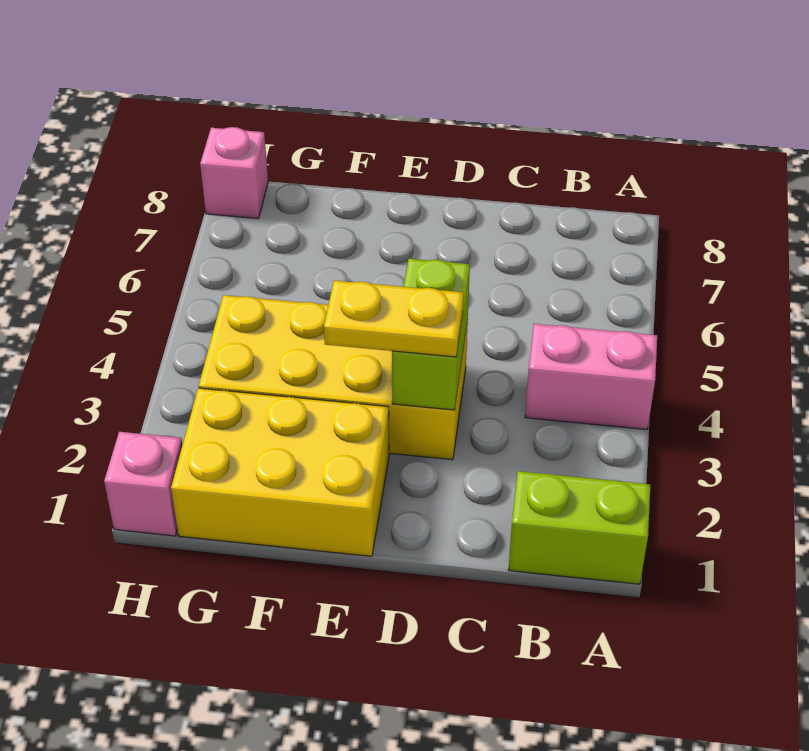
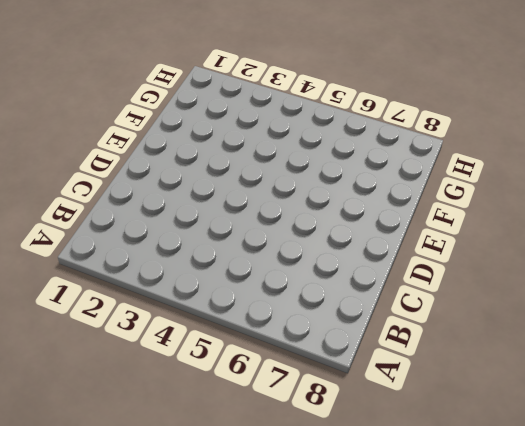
none -> lime 1x2 brick [508,471,650,584]
none -> pink 1x2 brick [525,324,657,429]

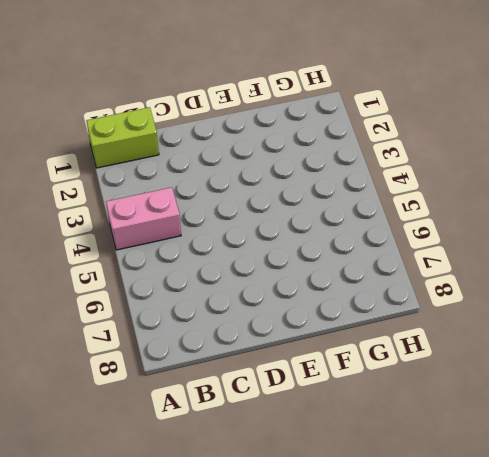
none -> yellow 2x4 brick [199,295,468,460]
none -> yellow 2x3 brick [171,388,389,556]

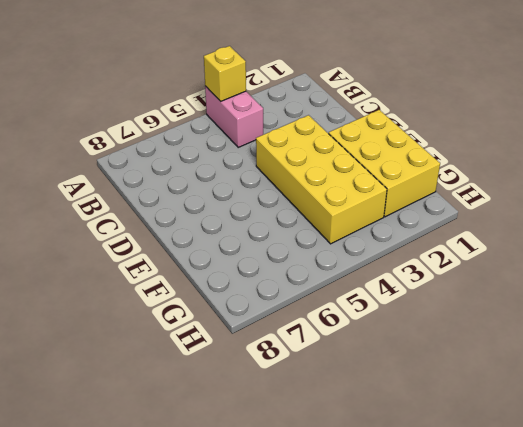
yellow 1x1 brick [204,46,246,101] -> none
none -> lime 1x2 brick [508,471,650,584]
none -> pink 1x1 brick [104,432,182,536]

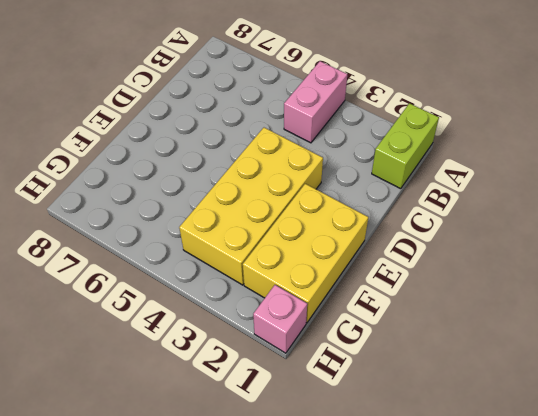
none -> pink 1x1 brick [200,127,268,219]
none -> lime 1x2 brick [392,259,470,410]

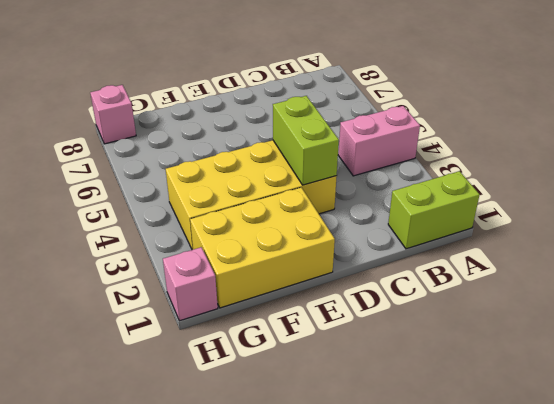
none -> yellow 1x2 plate [324,281,464,357]

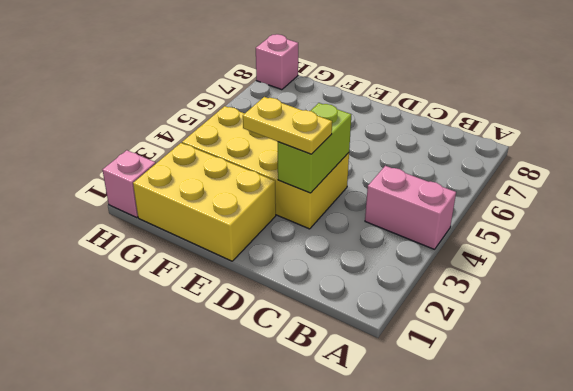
none -> lime 1x2 brick [508,471,650,584]

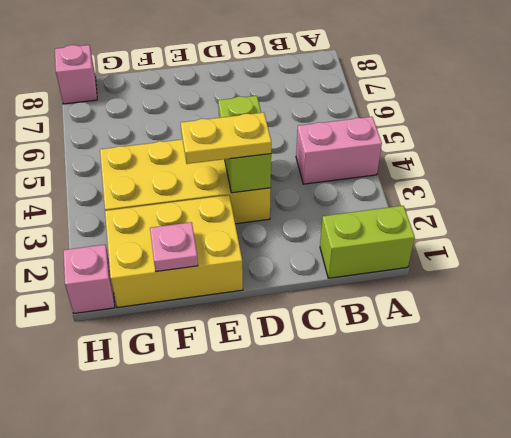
pink 1x1 plate [150,222,198,272] -> none

